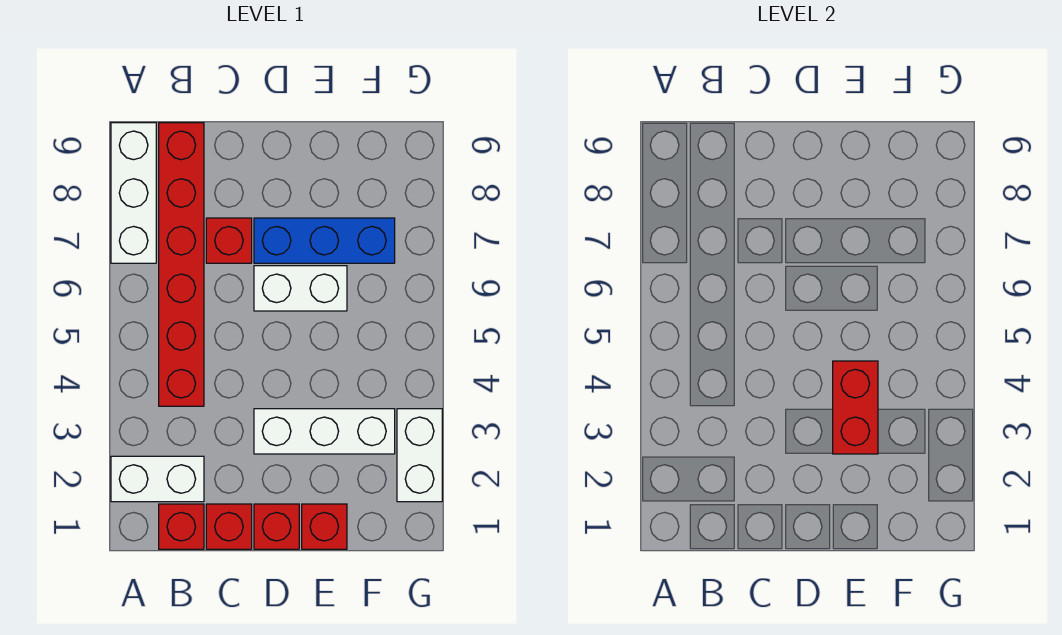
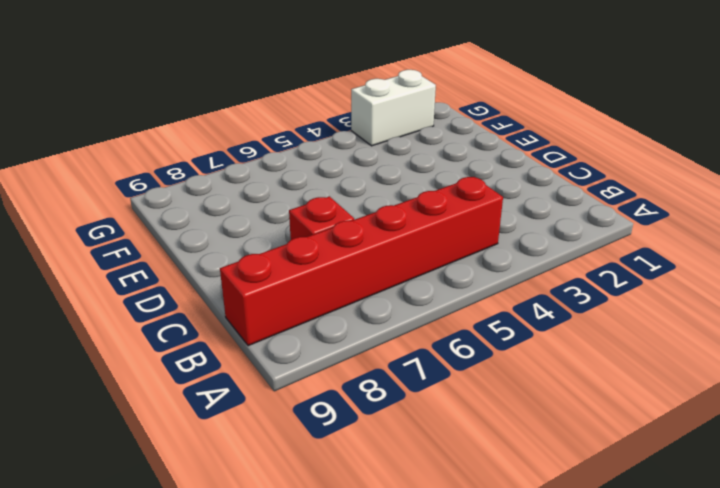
none -> white 1x2 brick [111,456,204,502]
none -> white 1x3 brick [111,123,156,263]
none -> red 1x1 brick [159,504,204,549]

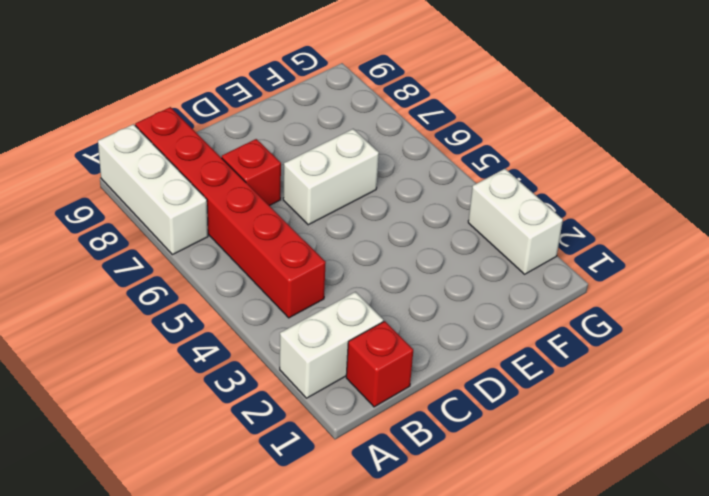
none -> red 1x1 brick [206,504,252,549]
none -> red 1x1 brick [254,504,299,549]
none -> white 1x3 brick [254,409,395,454]

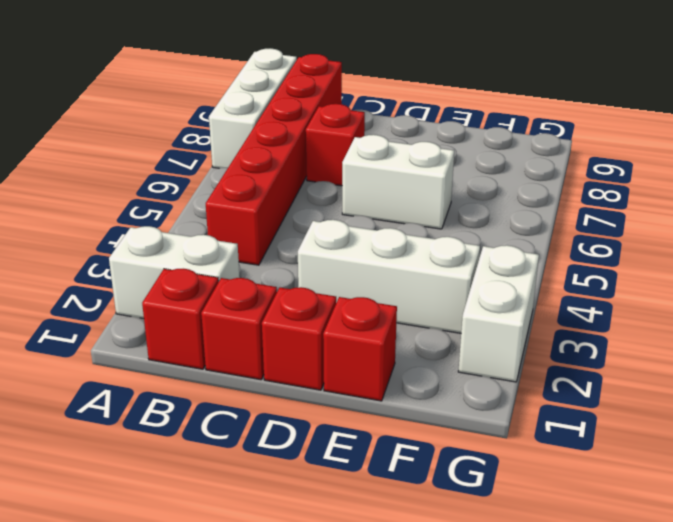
none -> blue 1x3 brick [254,218,395,263]
none -> red 1x2 brick [833,361,878,454]

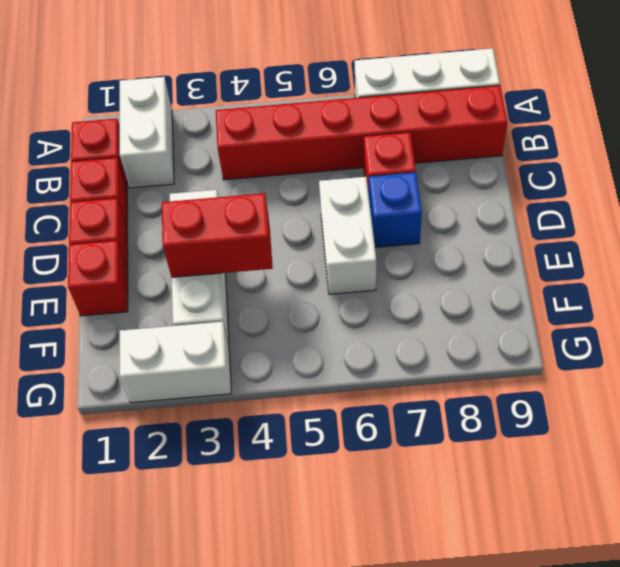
blue 1x1 brick [369,172,422,248] -> blue 1x3 brick [254,218,395,263]

